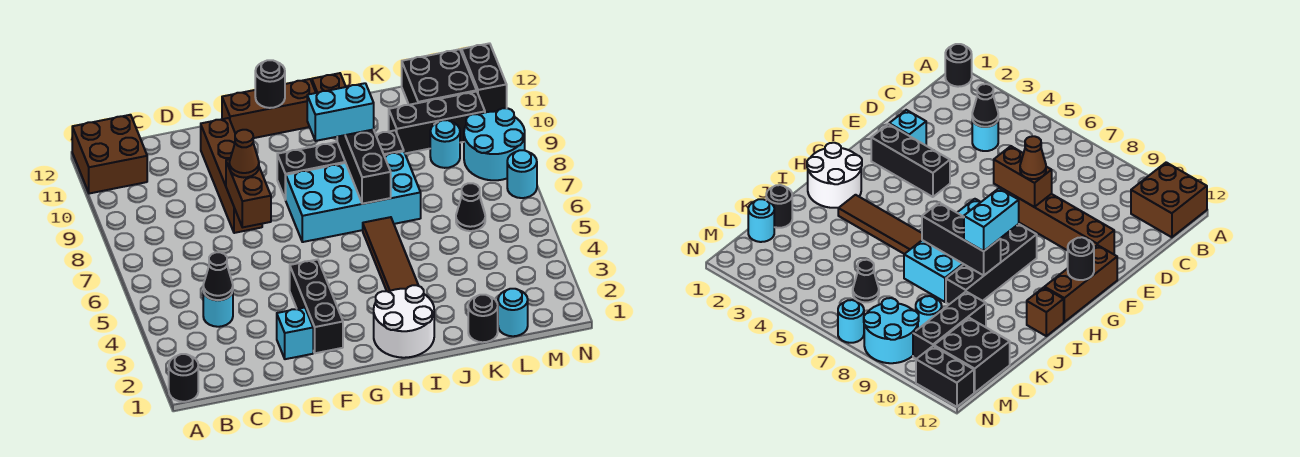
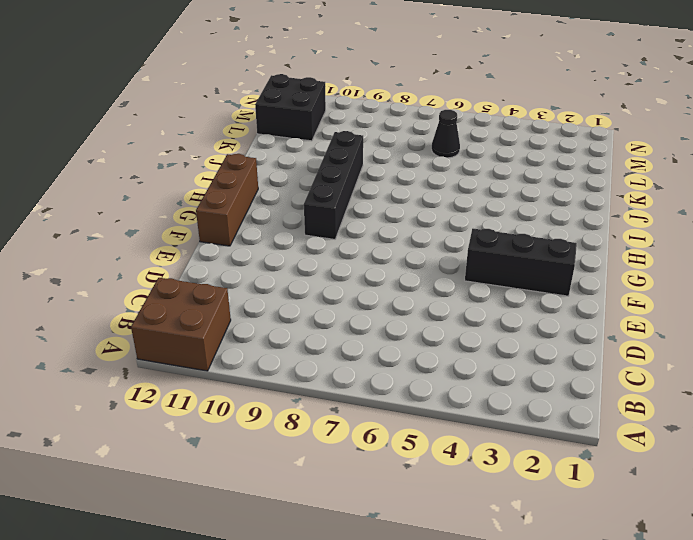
none -> black 1x1 round brick [169,354,198,402]
none -> cyan 1x1 round brick [203,291,233,327]
none -> cyan 1x1 brick [277,308,313,359]

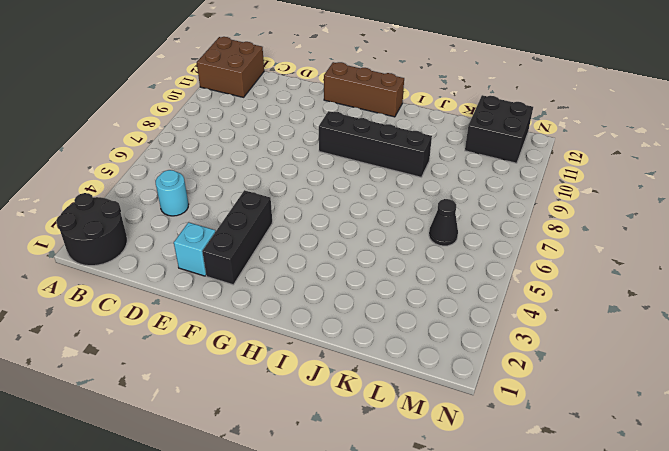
black 2x2 round brick [56,193,127,266] -> black 1x1 round brick [169,354,198,402]
none -> brown 1x4 brick [201,118,262,233]
none -> cyan 2x4 brick [286,151,421,242]
none -> white 2x2 round brick [374,285,434,358]

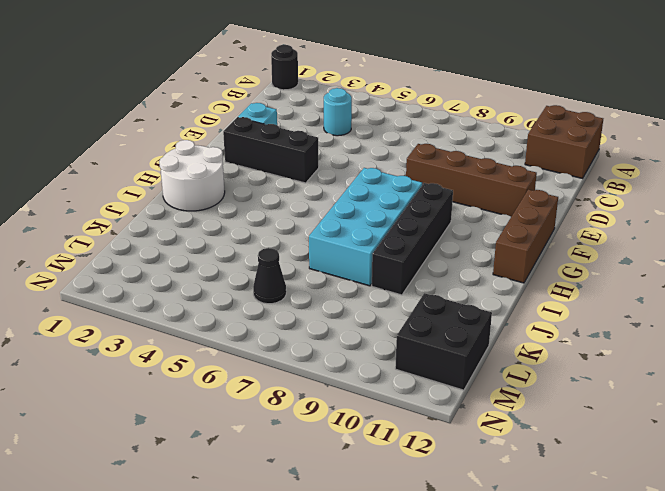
none -> brown 1x4 tile [363,217,419,292]
none -> brown 1x1 brick [312,73,346,93]
none -> black 1x1 round brick [468,295,498,342]

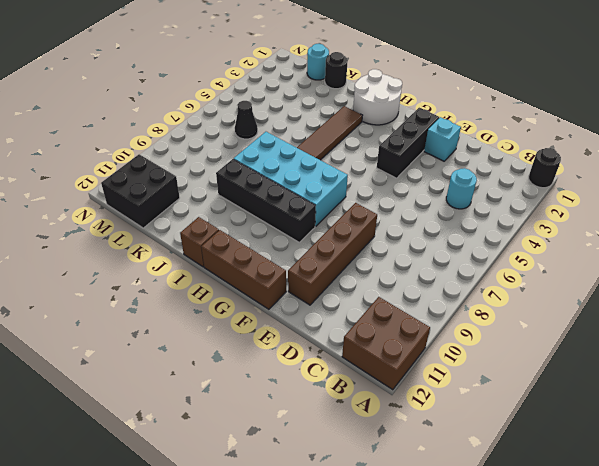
none -> black 1x3 brick [389,91,485,153]
none -> cyan 1x1 round brick [430,120,460,168]
none -> cyan 2x2 round brick [464,108,525,180]

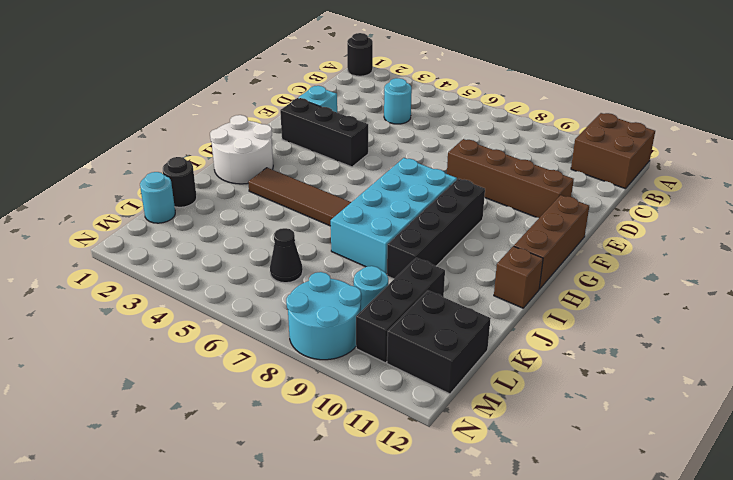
none -> cyan 1x1 round brick [507,150,537,198]
none -> black 1x2 brick [461,43,507,112]
none -> black 1x1 cone [203,252,233,300]

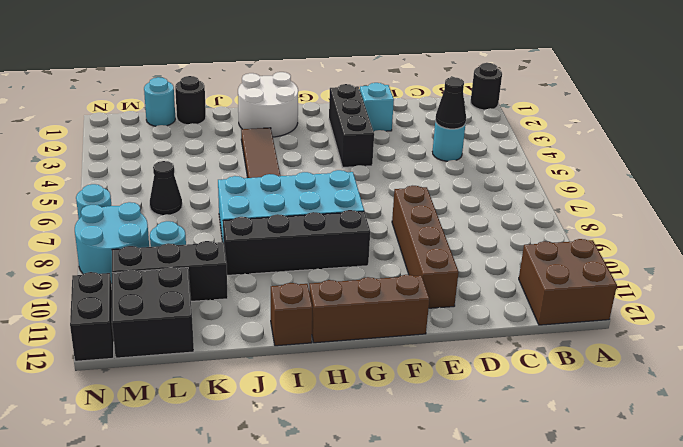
none -> brown 1x2 brick [226,159,271,227]
none -> black 1x1 round brick [255,60,285,108]
none -> black 1x3 brick [337,129,391,204]

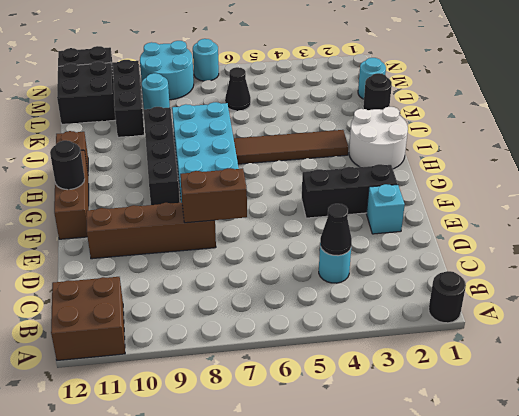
none -> black 1x3 brick [337,129,391,204]
none -> brown 1x1 cone [229,130,259,178]
none -> cyan 1x2 brick [307,83,374,141]

